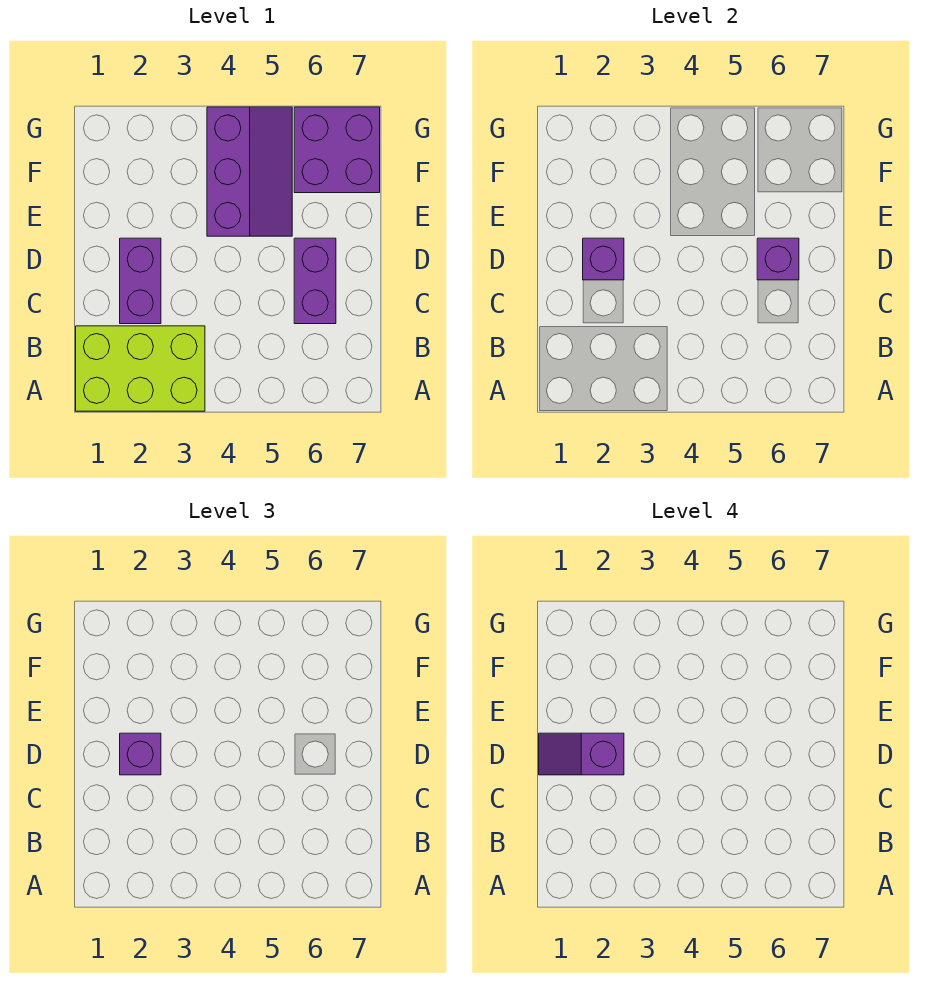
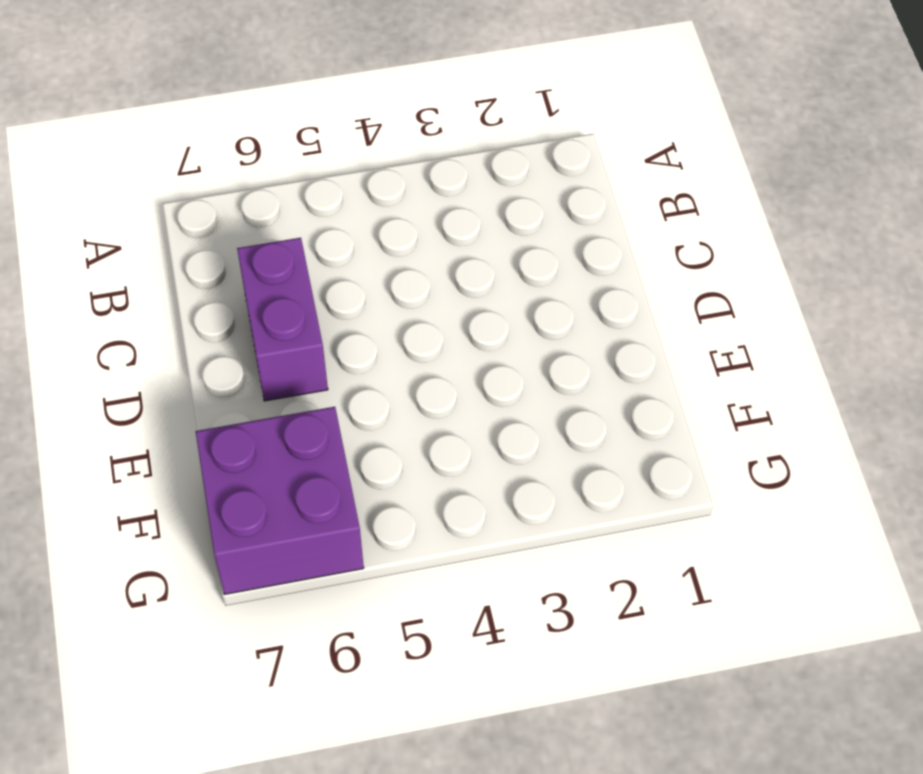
none -> lime 2x3 brick [76,326,205,411]
none -> purple 1x2 brick [120,238,161,324]

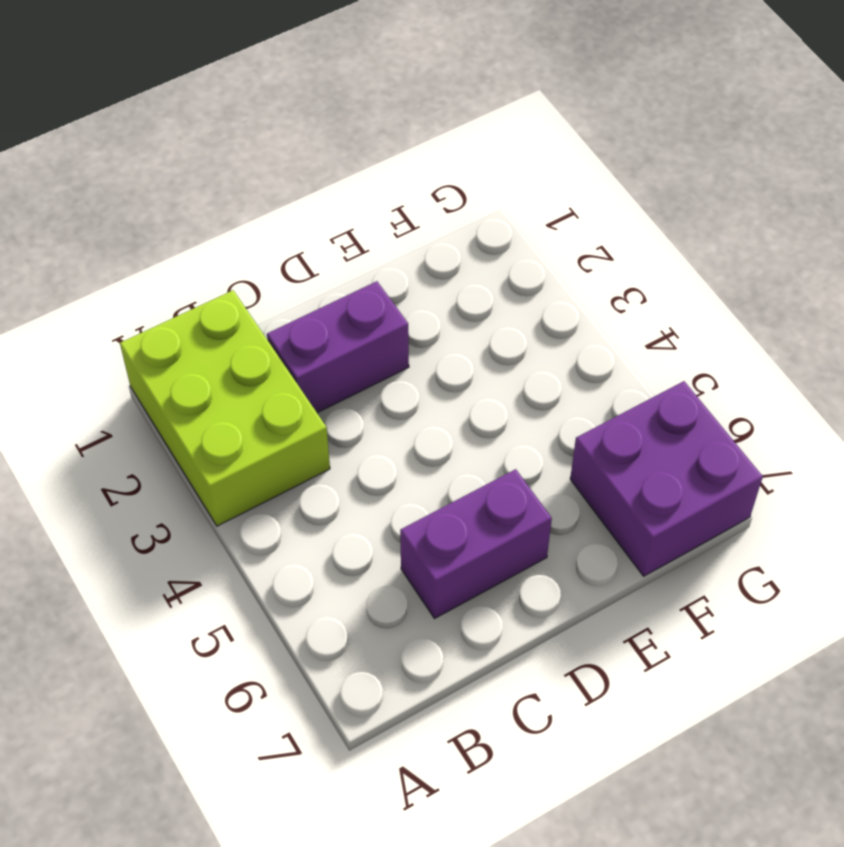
none -> purple 2x3 slope [207,107,292,236]
none -> purple 1x1 brick [583,238,624,280]

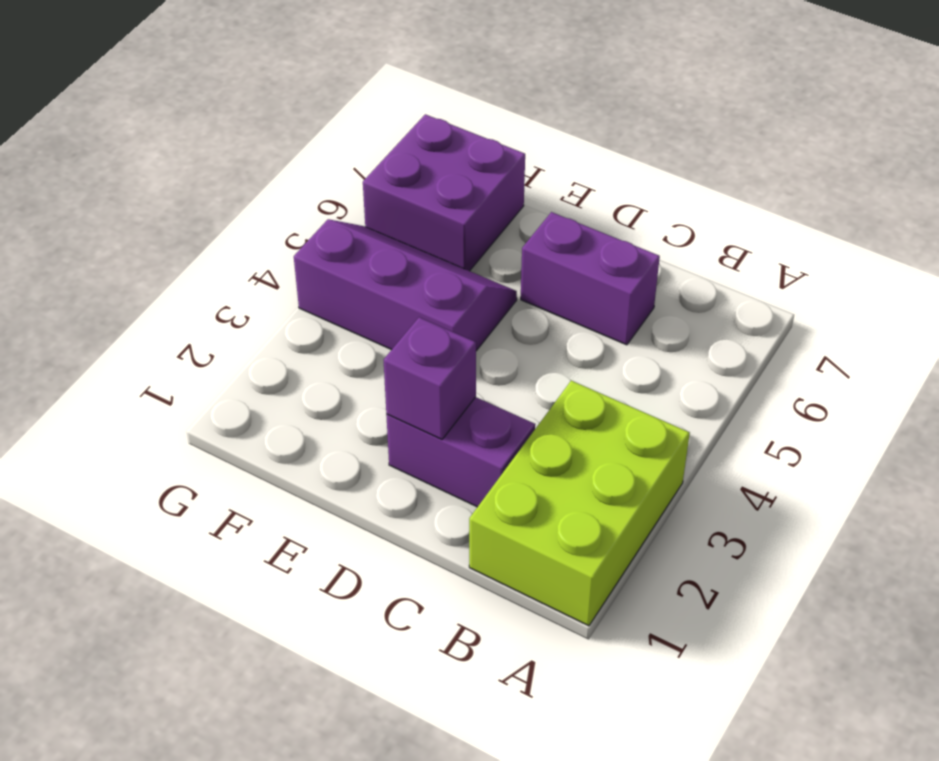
none -> purple 1x1 brick [757,238,799,280]
none -> purple 1x1 brick [120,733,161,775]

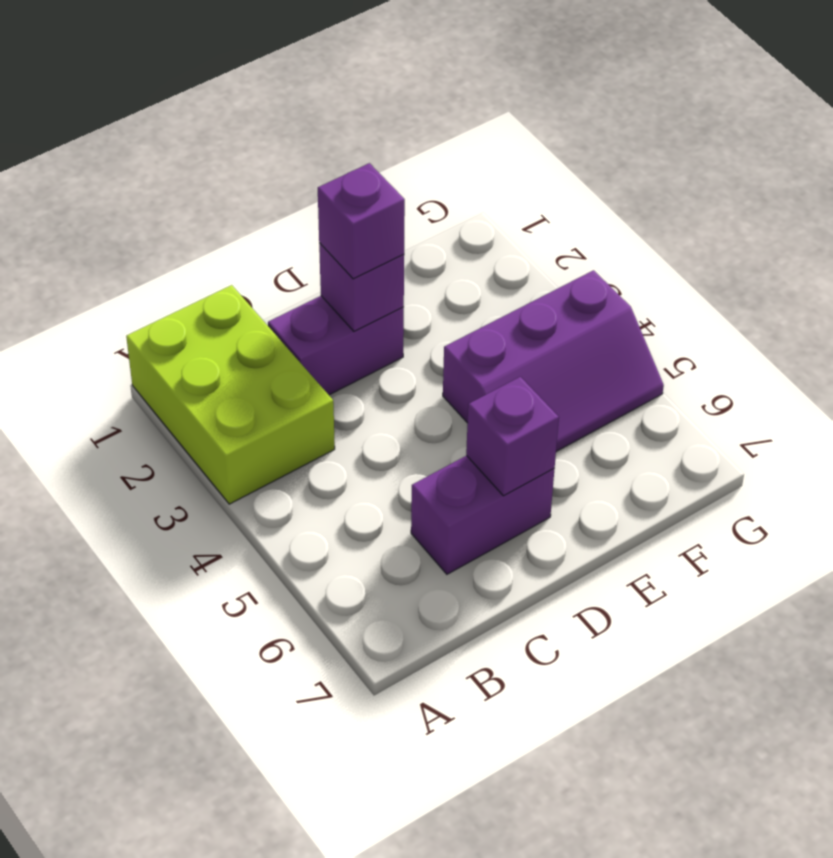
none -> purple 2x2 brick [294,107,380,193]
none -> purple 1x2 slope [539,733,624,775]

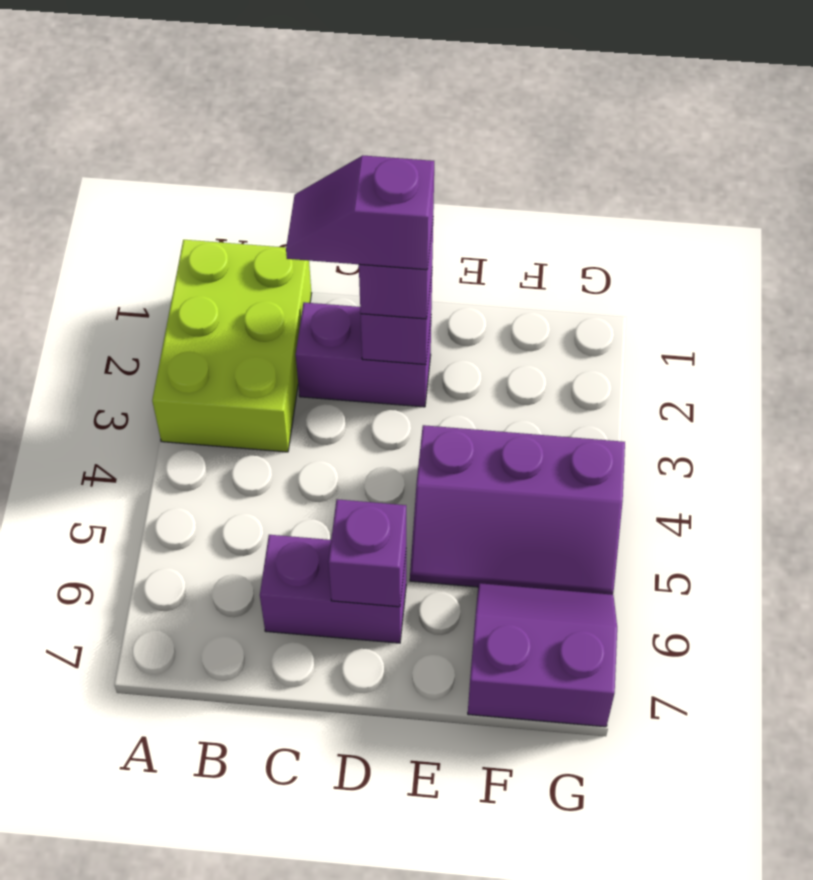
purple 1x2 slope [286,156,434,270] -> purple 1x2 slope turned to [539,733,624,775]
purple 2x2 slope [468,583,617,727] -> purple 2x2 brick [294,107,380,193]

